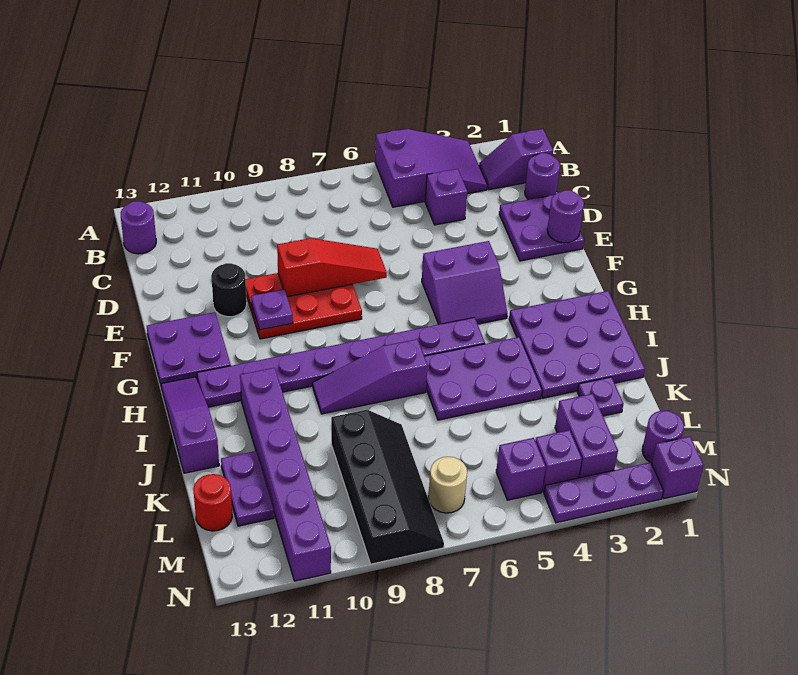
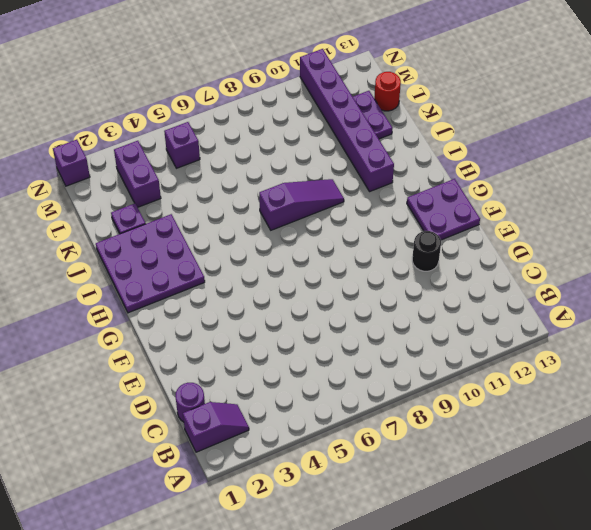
none -> purple 2x3 slope [375,129,487,207]
none -> purple 1x1 round brick [121,201,156,254]
none -> purple 1x1 brick [425,169,467,225]
none -> purple 2x2 plate [499,195,584,261]

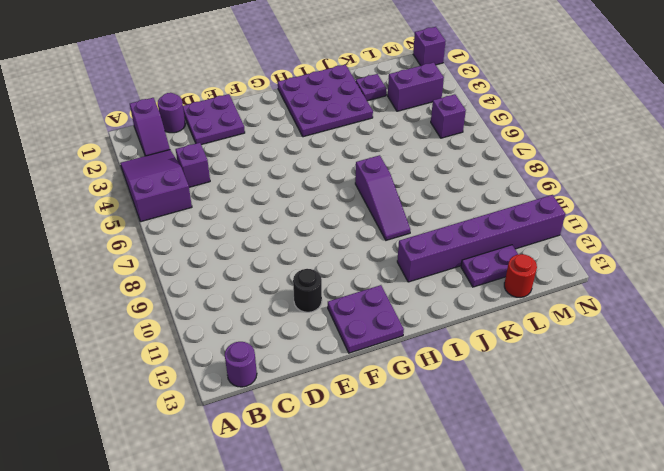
none -> red 2x3 plate [246,273,362,339]
none -> purple 2x2 slope [422,241,507,324]
none -> purple 1x8 plate [197,317,485,407]
none -> purple 1x3 slope [161,377,219,473]

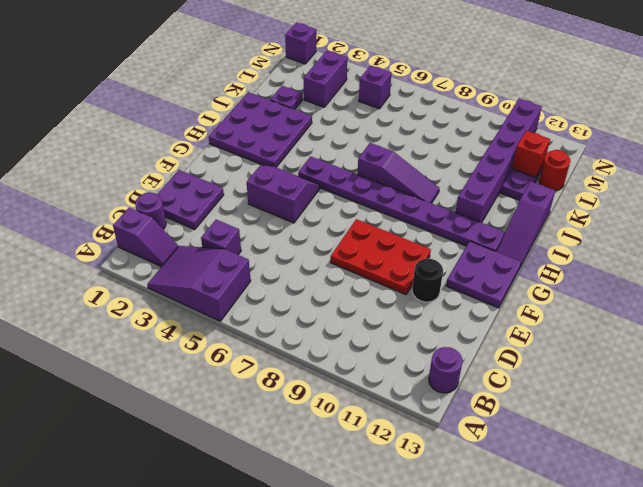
red 1x1 brick [512,131,550,177] -> none
none -> purple 2x3 plate [424,337,542,420]
none -> black 2x4 slope [331,410,444,564]
none -> purple 1x1 round brick [642,411,684,463]
none -> purple 1x1 brick [535,430,582,492]

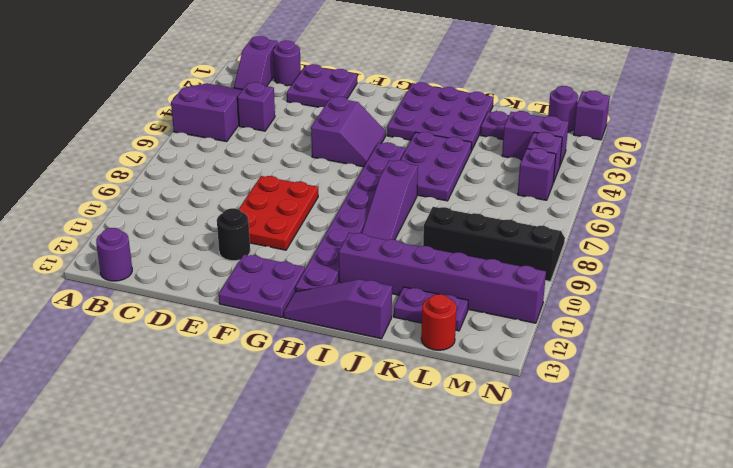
none -> tan 1x1 round brick [428,457,467,513]
none -> purple 1x3 plate [544,462,663,523]
none -> purple 1x1 round brick [547,190,584,243]
none -> red 1x3 slope [277,238,387,297]

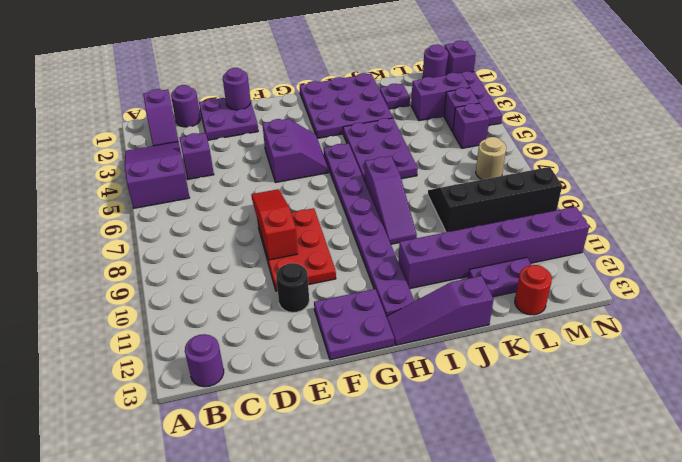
none -> purple 1x1 plate [251,290,293,330]

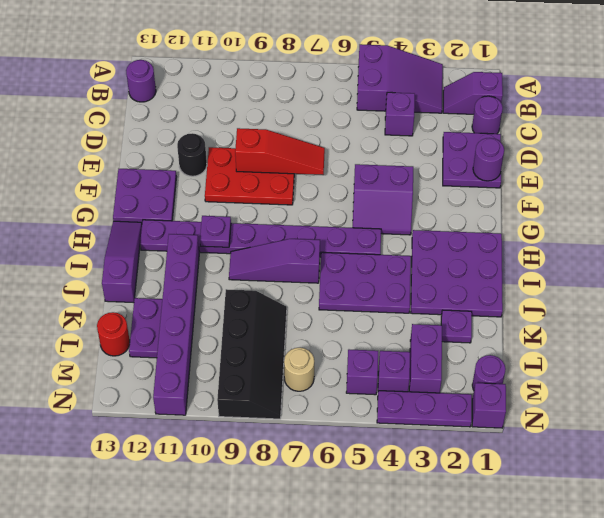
purple 1x1 plate [200,216,231,247] -> purple 1x1 plate moved to [251,290,293,330]

